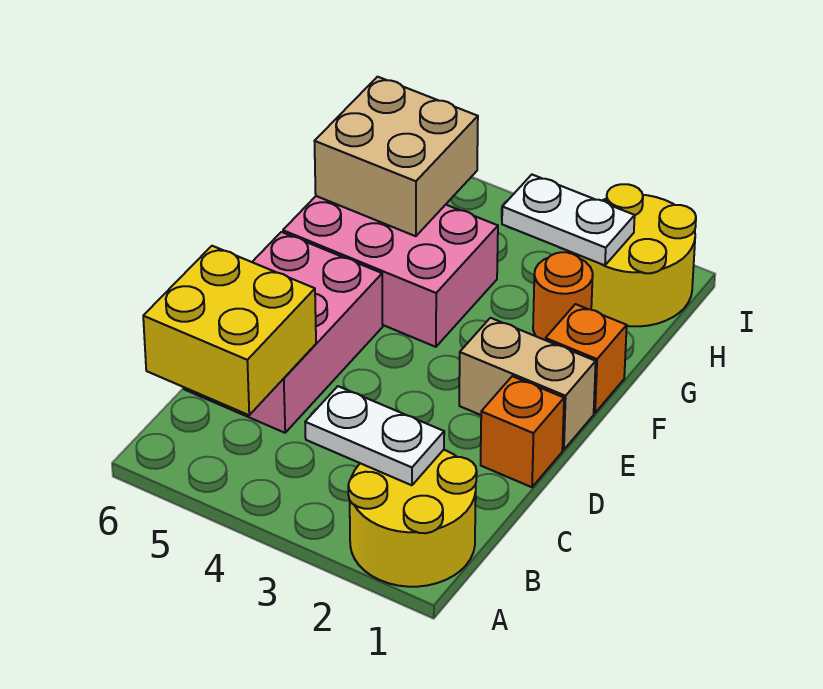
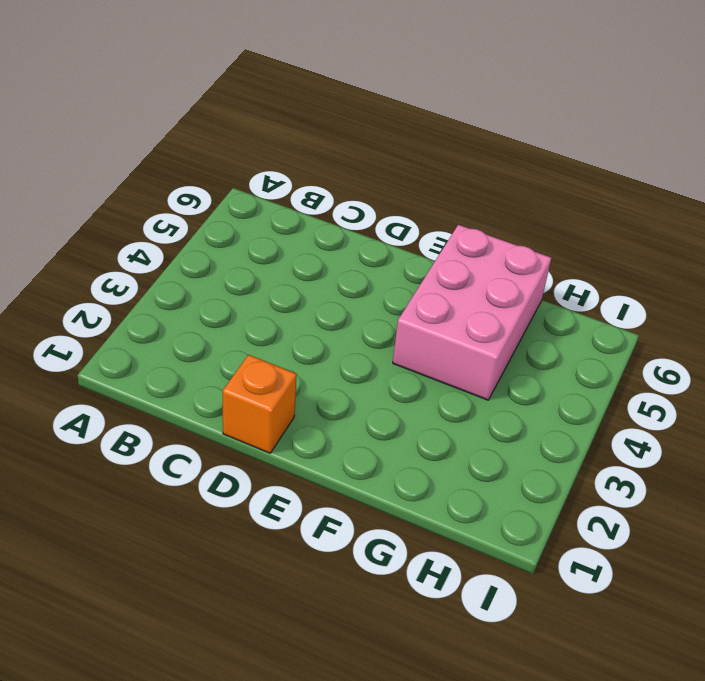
none -> yellow 2x2 round brick [348,450,477,587]
none -> pink 2x3 brick [184,232,383,433]
none -> tan 1x2 brick [459,318,596,450]

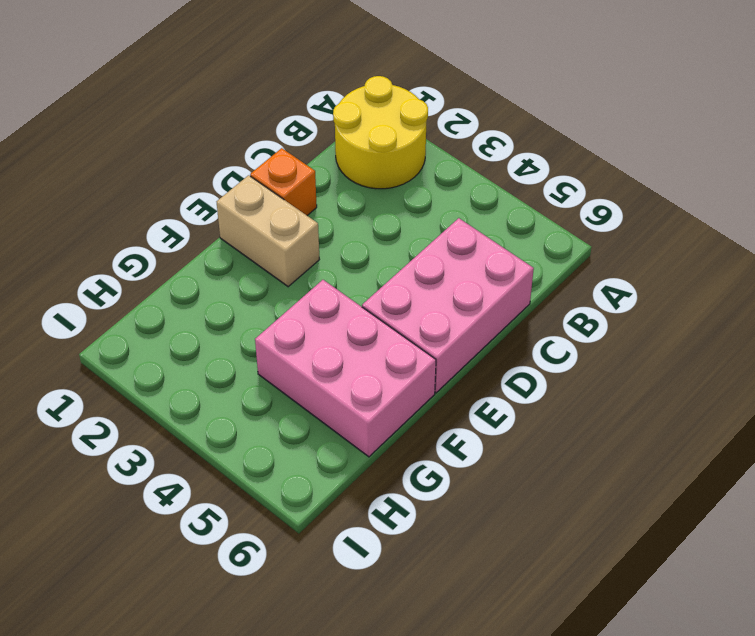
none -> orange 1x1 brick [546,304,627,413]
none -> orange 1x1 round brick [533,252,593,340]
none -> yellow 2x2 round brick [576,184,696,326]

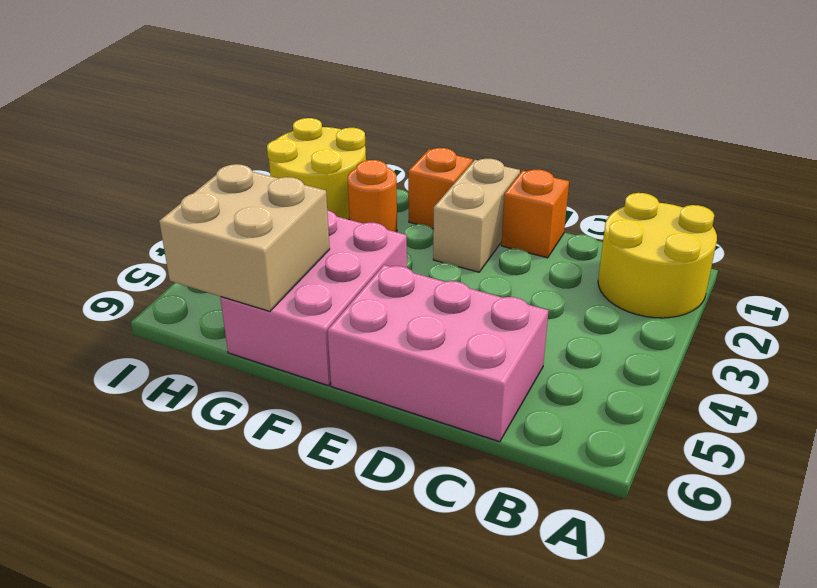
none -> white 1x2 plate [305,386,444,485]
none -> yellow 2x2 brick [143,246,316,415]
none -> white 1x2 plate [502,175,635,265]

